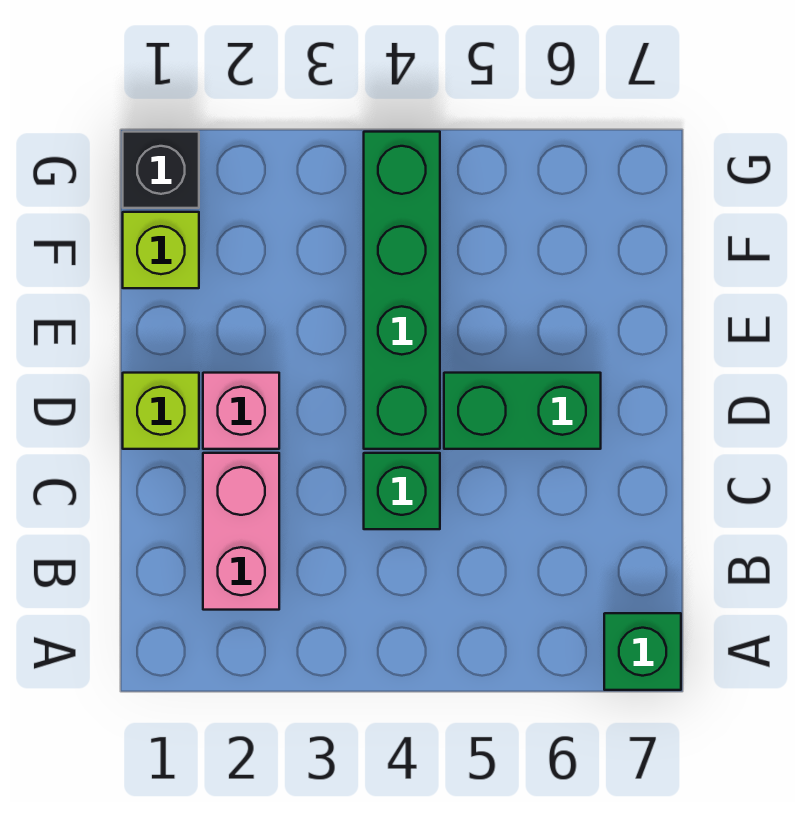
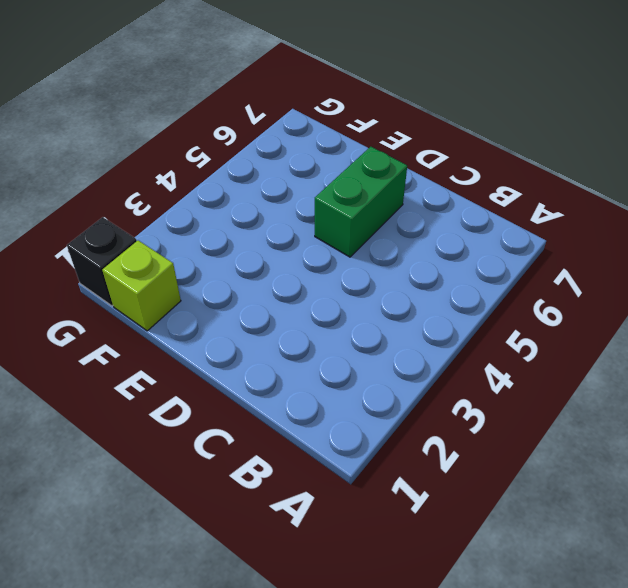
none -> green 1x1 brick [604,613,681,690]
none -> pink 1x2 brick [203,453,279,610]

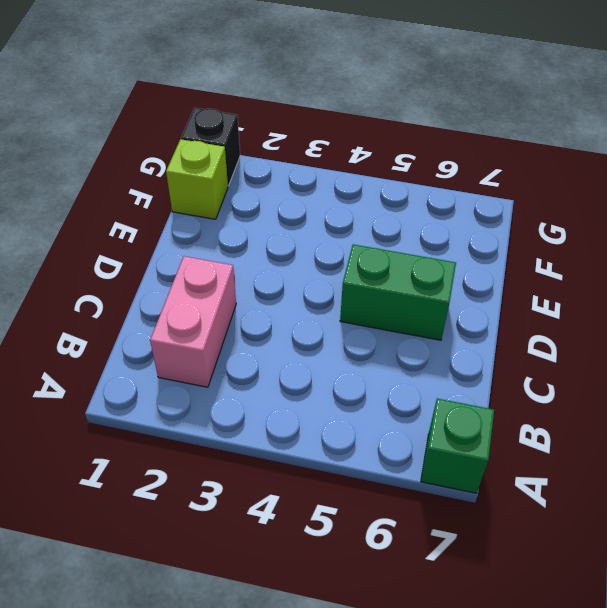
none -> green 1x1 brick [364,453,440,529]
none -> lime 1x1 brick [123,373,199,449]

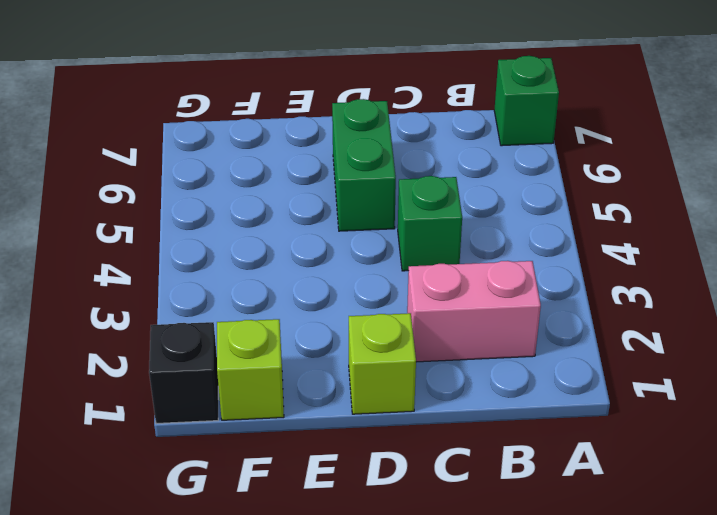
none -> pink 1x1 brick [203,373,279,449]
none -> green 1x4 brick [364,132,440,449]

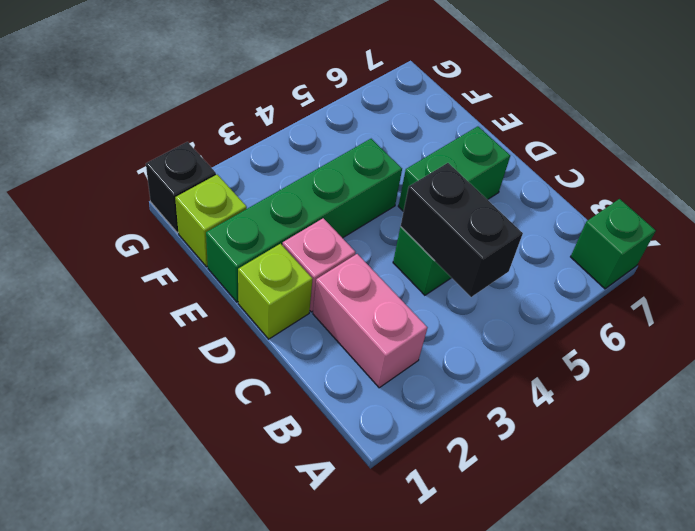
black 1x2 brick [401,163,523,297] -> none
green 1x4 brick [206,139,402,302] -> green 1x4 brick turned to [364,132,440,449]

